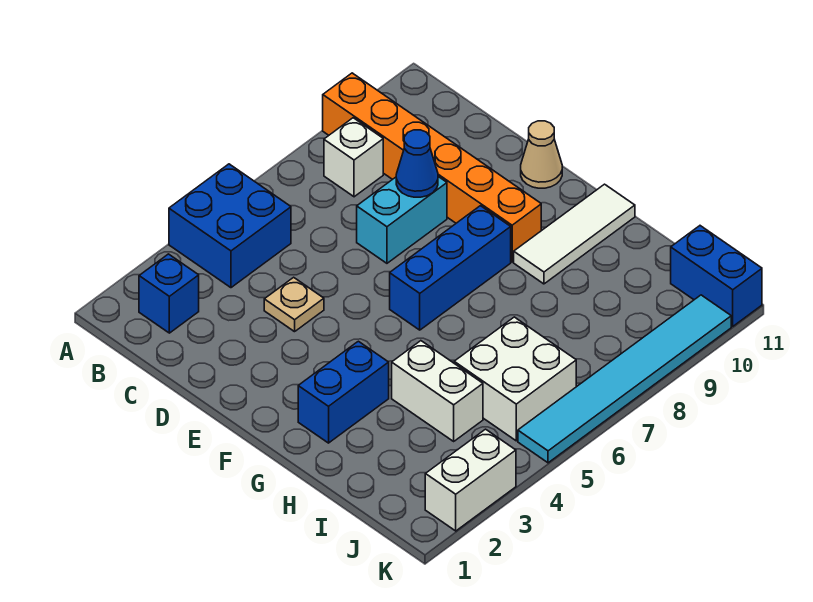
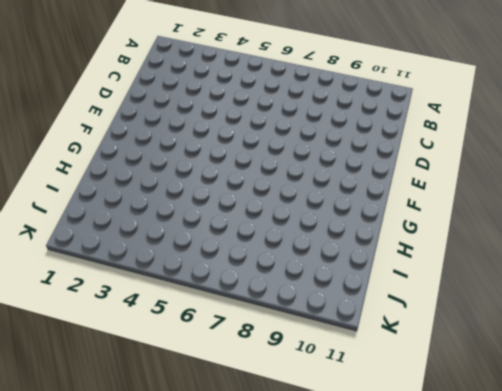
none -> blue 2x2 brick [169,164,291,288]
none -> orange 1x6 brick [323,73,541,262]
none -> blue 1x1 brick [139,254,199,333]

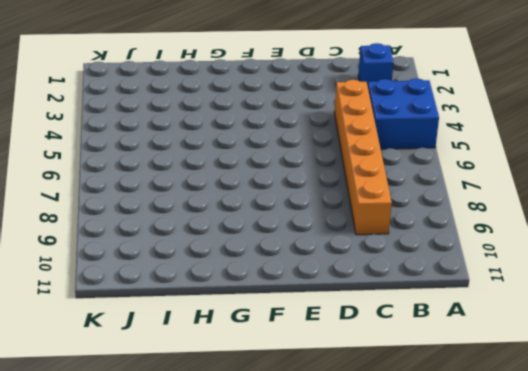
orange 1x6 brick [334,80,392,235] -> orange 1x6 brick turned to [323,73,541,262]
none -> white 1x1 brick [324,118,383,197]
none -> tan 1x1 plate [264,277,324,332]
none -> cyan 1x2 brick [357,177,447,263]

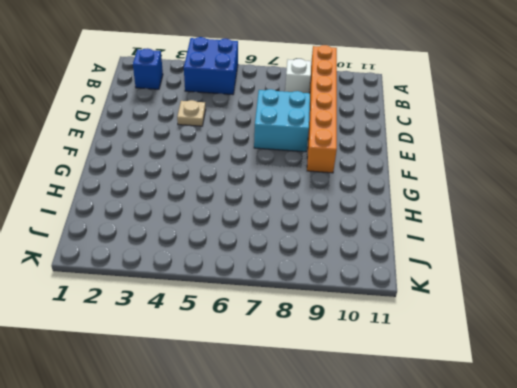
cyan 2x2 brick [254,89,310,152] -> cyan 1x2 brick [357,177,447,263]
none -> tan 1x1 cone [521,121,562,188]
none -> blue 1x3 brick [390,206,511,330]
none -> blue 1x2 brick [298,341,389,443]

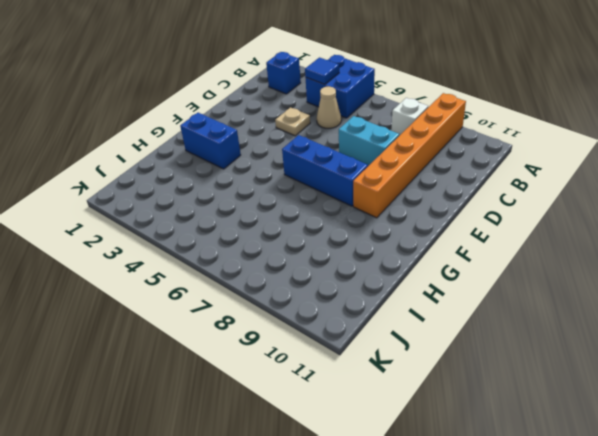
blue 1x1 tile [305,57,339,84] -> none
tan 1x1 cone [317,86,341,128] -> tan 1x1 cone moved to [521,121,562,188]
none -> white 1x3 tile [514,184,635,284]
none -> white 1x2 brick [392,341,483,441]
none -> white 2x2 brick [454,317,576,441]

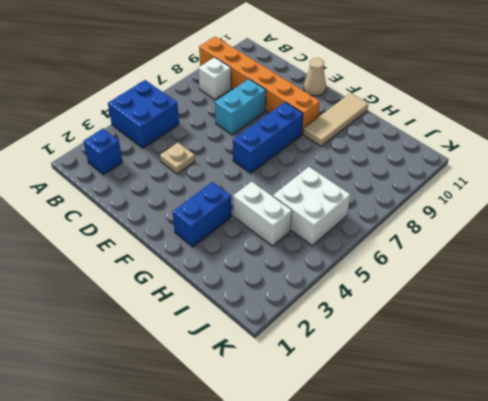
tan 1x3 tile [303,93,368,146] -> white 1x3 tile [514,184,635,284]
none -> blue 1x2 brick [671,226,762,326]
none -> white 1x2 brick [425,429,516,531]
none -> cyan 1x6 tile [518,295,731,463]

